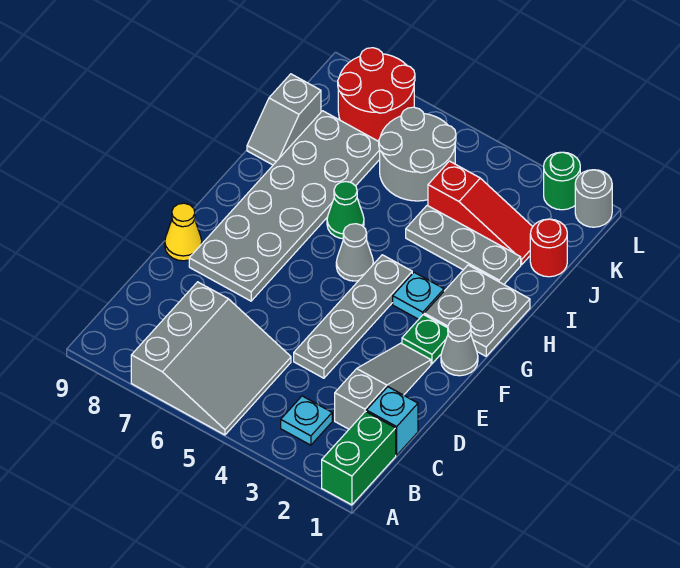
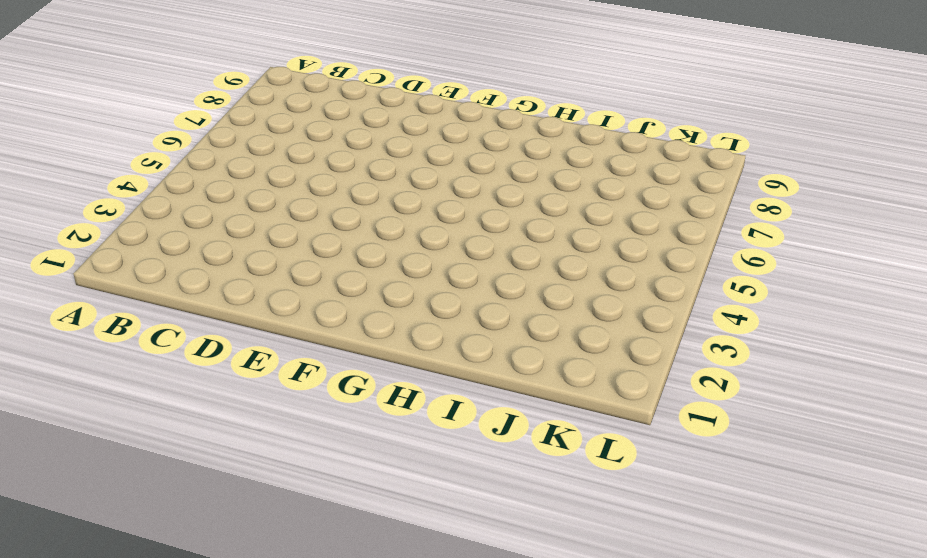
none -> green 1x2 brick [322,412,396,505]
none -> grey 3x3 slope [131,282,291,435]
none -> cyan 1x1 plate [281,396,332,445]

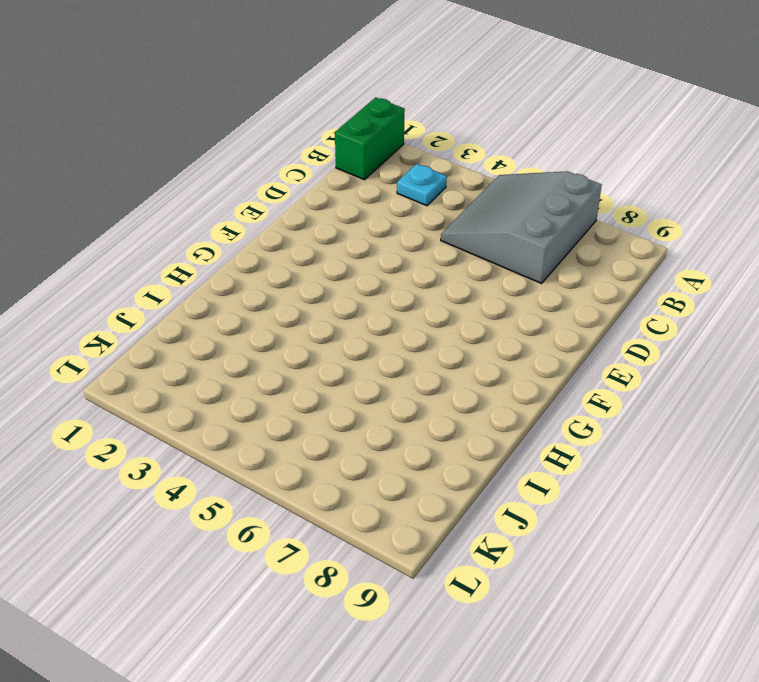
none -> cyan 1x1 brick [366,387,418,455]
none -> grey 1x3 slope [335,343,431,429]
none -> grey 1x4 plate [294,255,412,378]

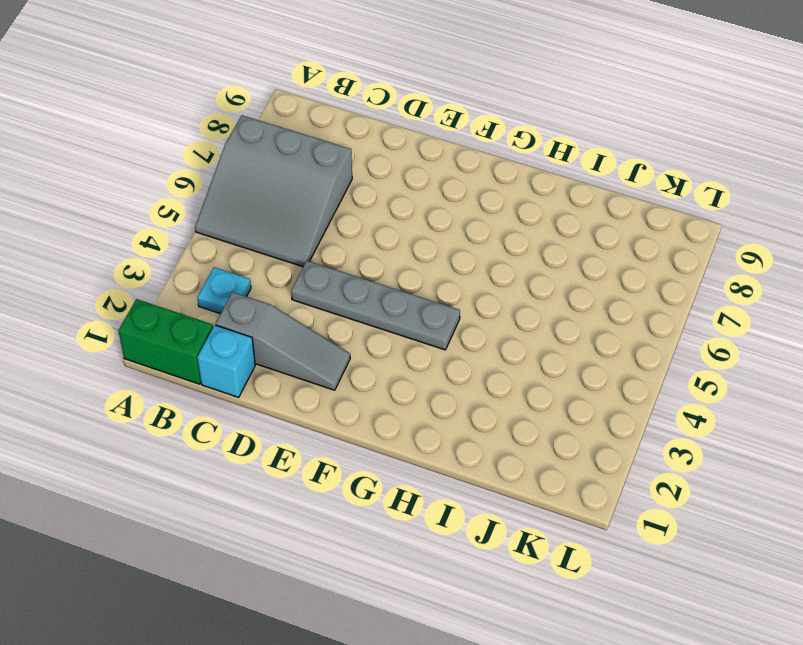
none -> grey 2x6 plate [189,111,380,301]
none -> yellow 1x1 cone [165,203,202,261]
none -> grey 1x1 cone [441,318,478,376]

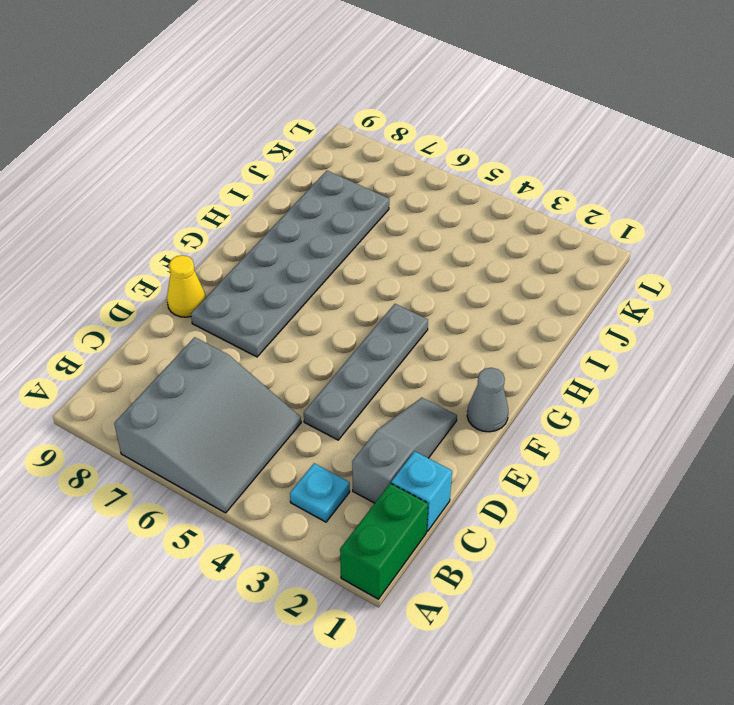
none -> green 1x1 plate [402,314,448,364]
none -> grey 2x2 plate [424,265,530,356]
none -> cyan 1x1 plate [393,272,444,319]

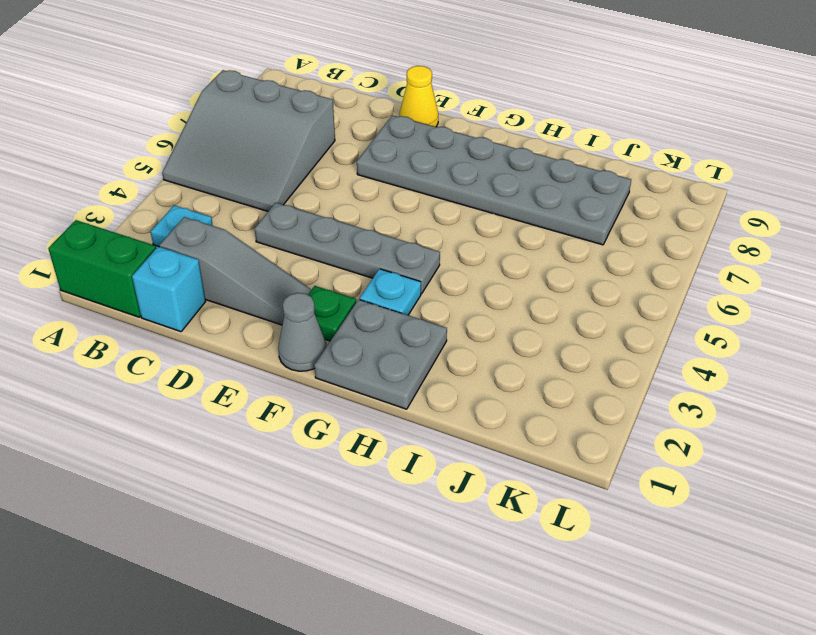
none -> grey 1x1 cone [336,224,373,281]
none -> green 1x1 cone [327,182,364,239]
none -> grey 1x3 plate [406,205,521,284]

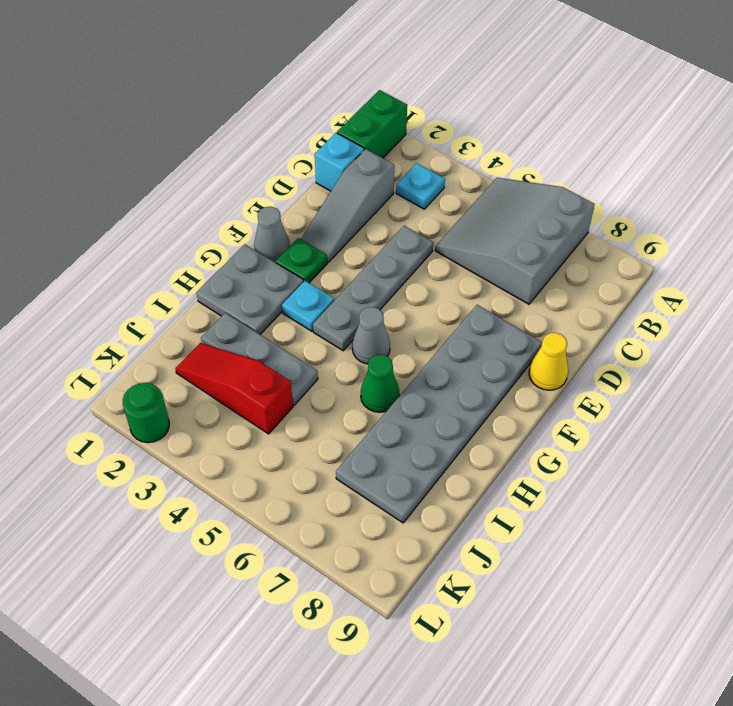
none -> grey 1x2 slope [247,74,321,165]
none -> red 1x1 round brick [530,219,567,277]
none -> grey 2x2 round brick [379,107,456,201]

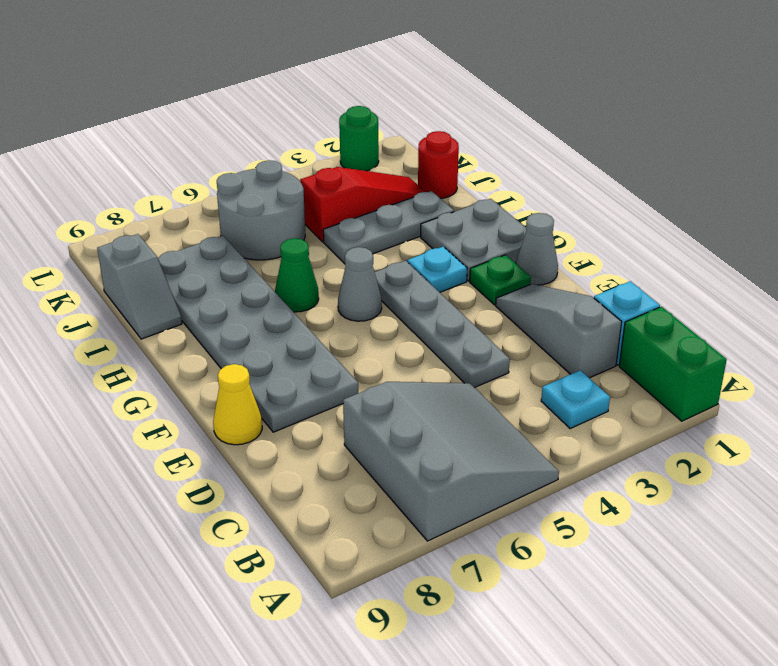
none -> red 2x2 round brick [338,48,415,141]
none -> grey 1x1 round brick [575,170,612,227]

